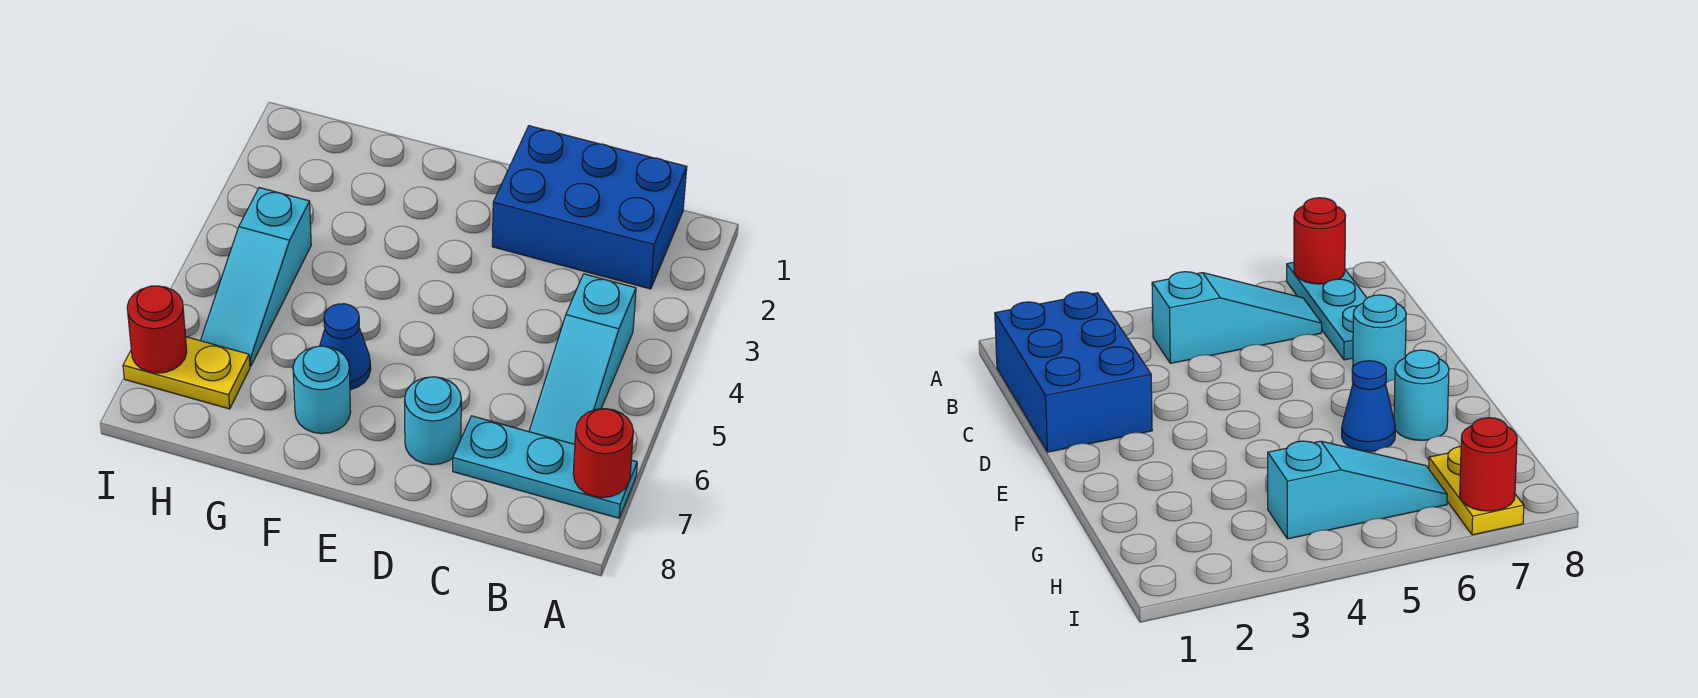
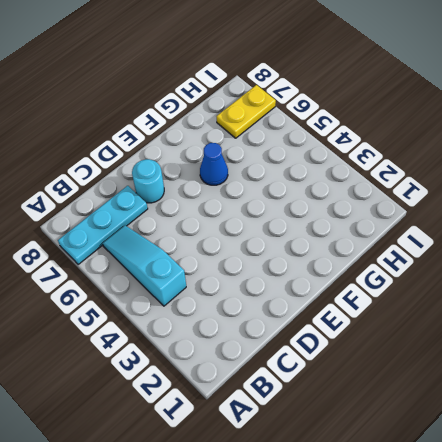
none -> blue 2x3 brick [492,126,687,289]
none -> cyan 1x1 round brick [293,346,351,434]

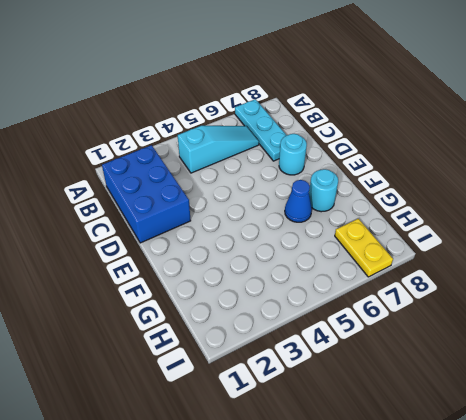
none -> cyan 1x3 slope [200,188,311,366]
none -> red 1x1 round brick [573,409,633,498]

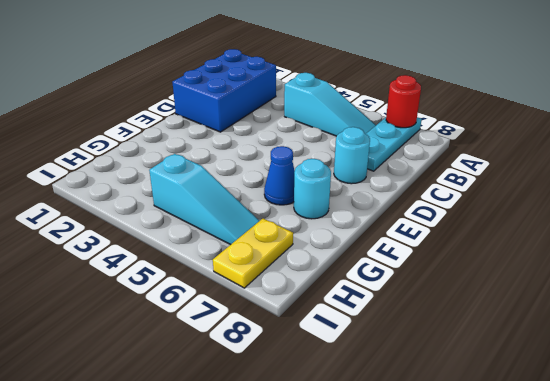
none -> red 1x1 round brick [127,286,187,373]

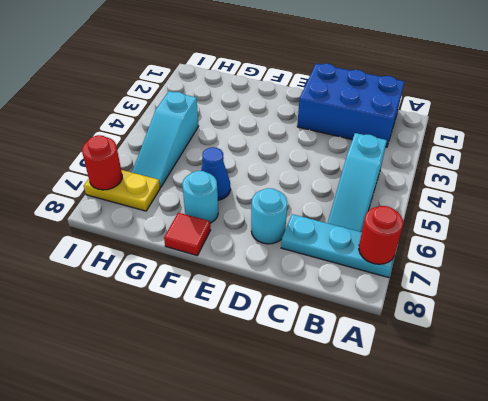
red 1x1 tile [164,213,210,256] -> none

